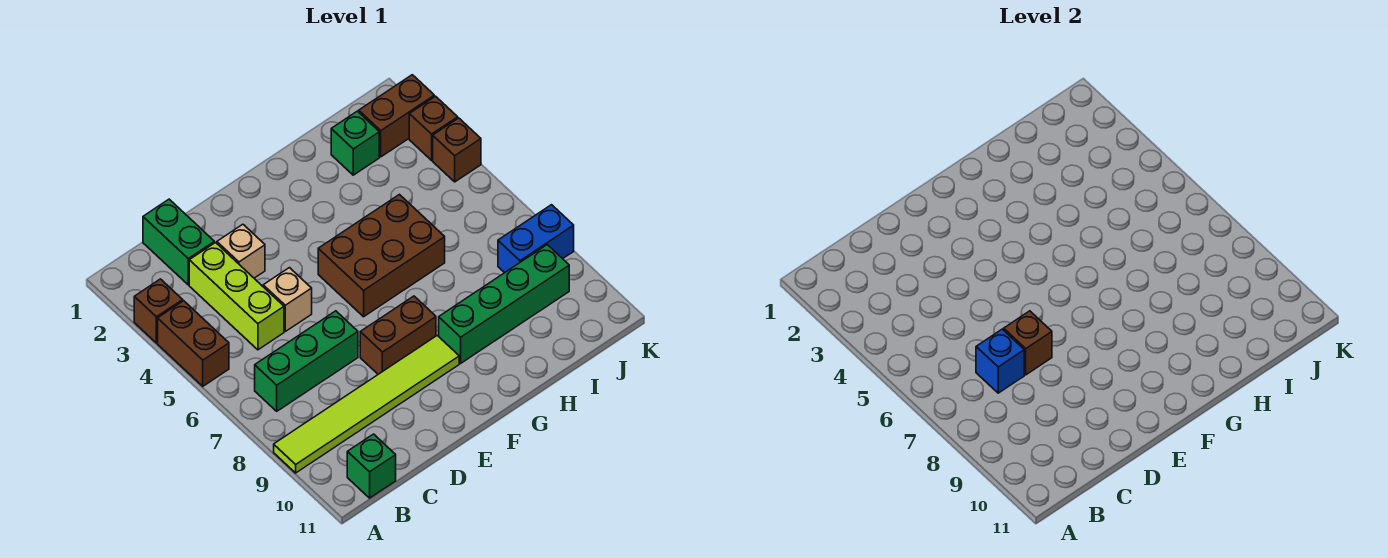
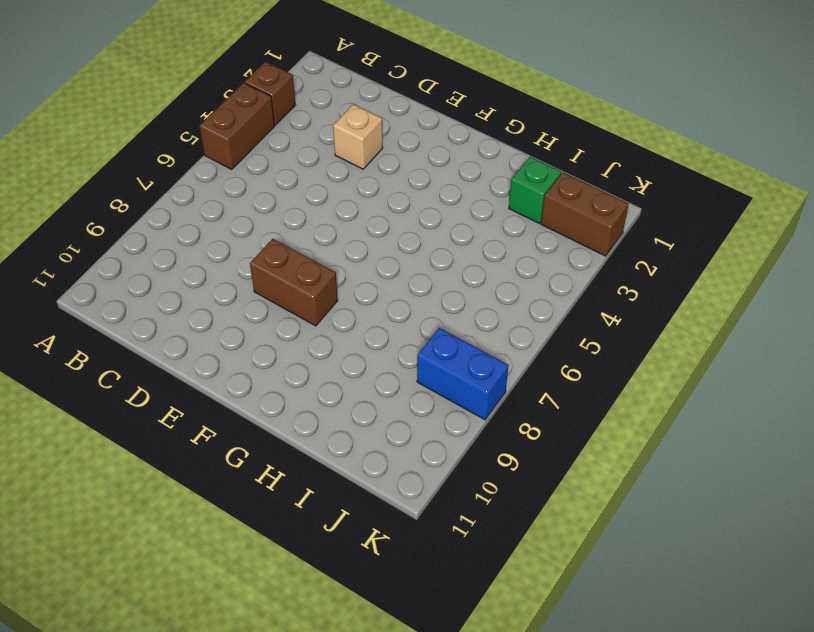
none -> lime 1x6 tile [274,336,459,473]
none -> green 1x3 brick [255,311,358,411]
none -> green 1x1 brick [347,434,396,498]

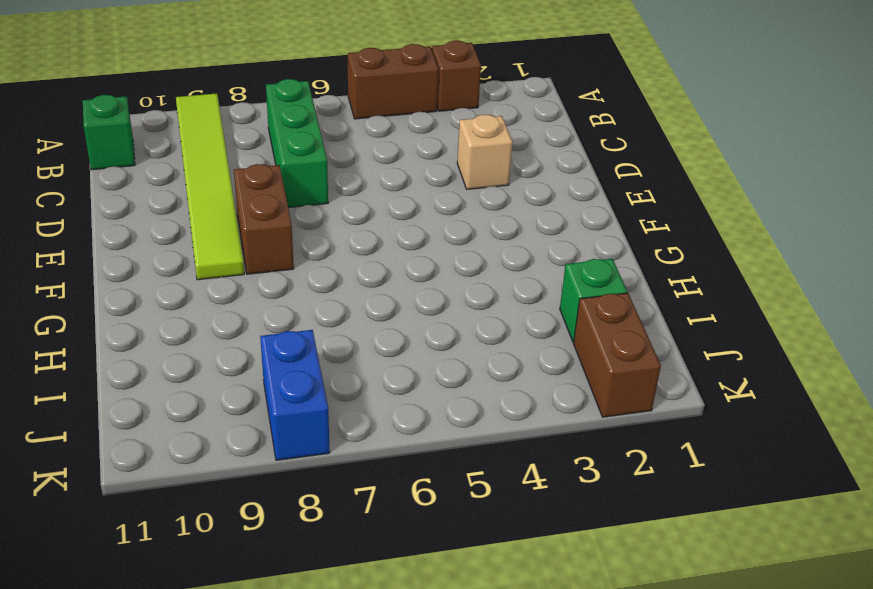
none -> green 1x2 brick [143,199,214,285]
none -> lime 1x3 brick [189,243,284,350]
none -> tan 1x1 brick [263,268,312,331]

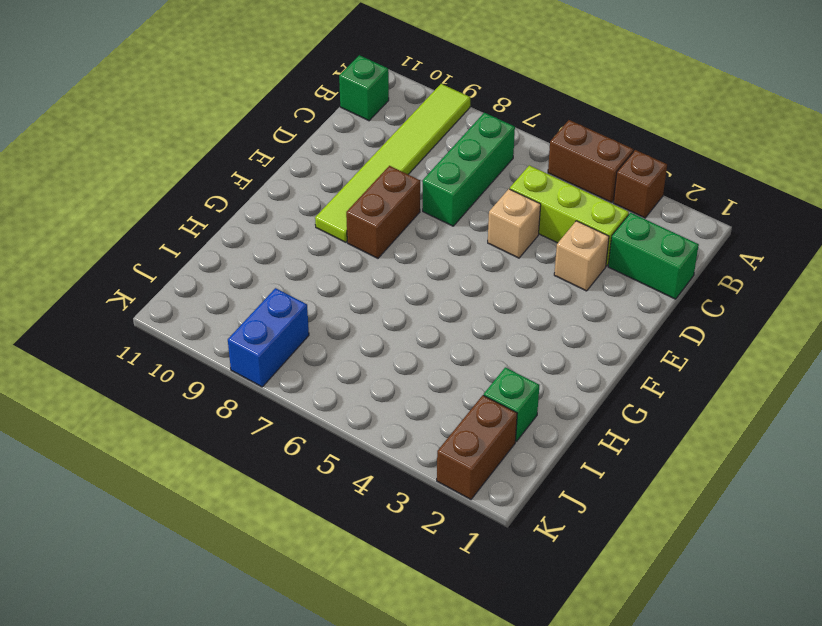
none -> brown 2x3 brick [318,195,445,317]
none -> green 1x4 brick [439,245,569,363]
none -> brown 1x1 brick [409,96,458,160]

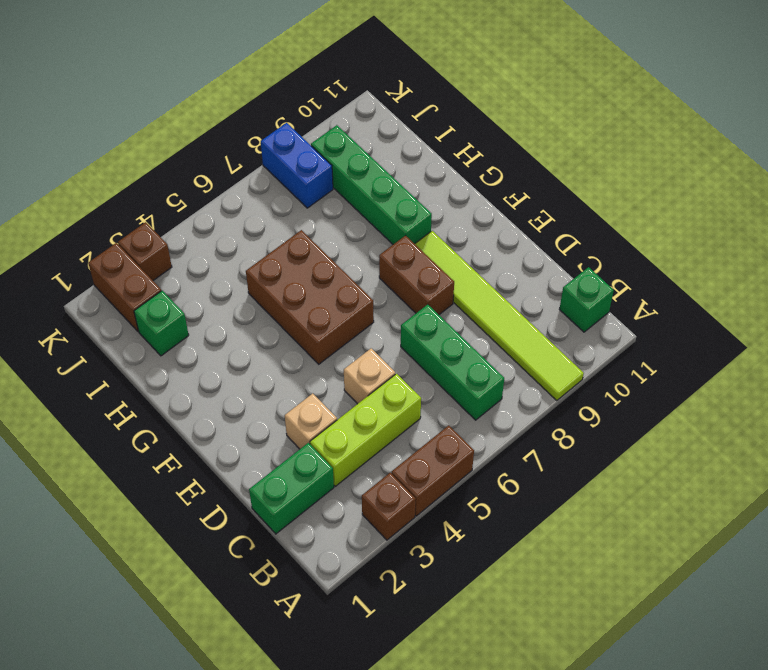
none -> brown 1x1 brick [433,118,481,182]
none -> blue 1x1 brick [976,329,1024,393]
none -> brown 1x1 brick [1004,311,1052,375]

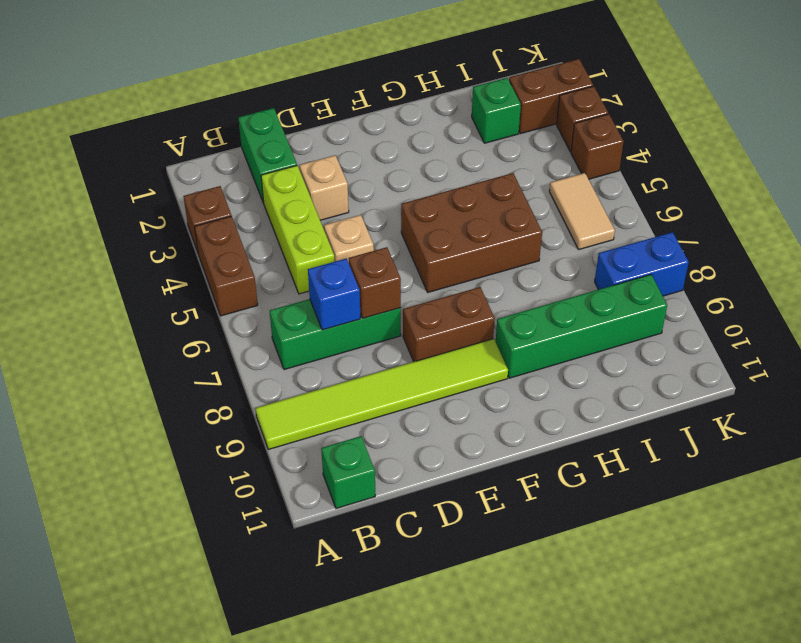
tan 1x2 tile [549,173,615,250] -> none

